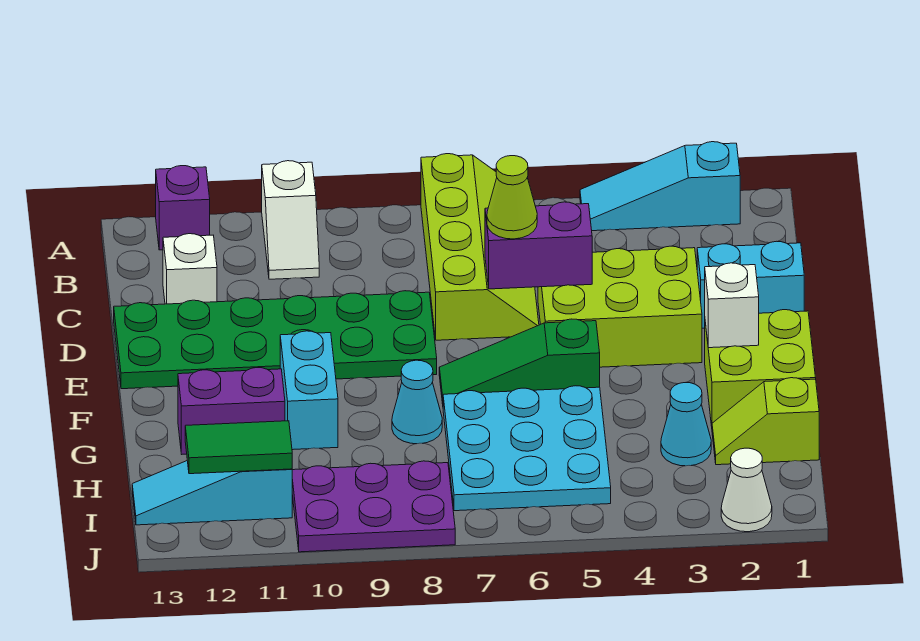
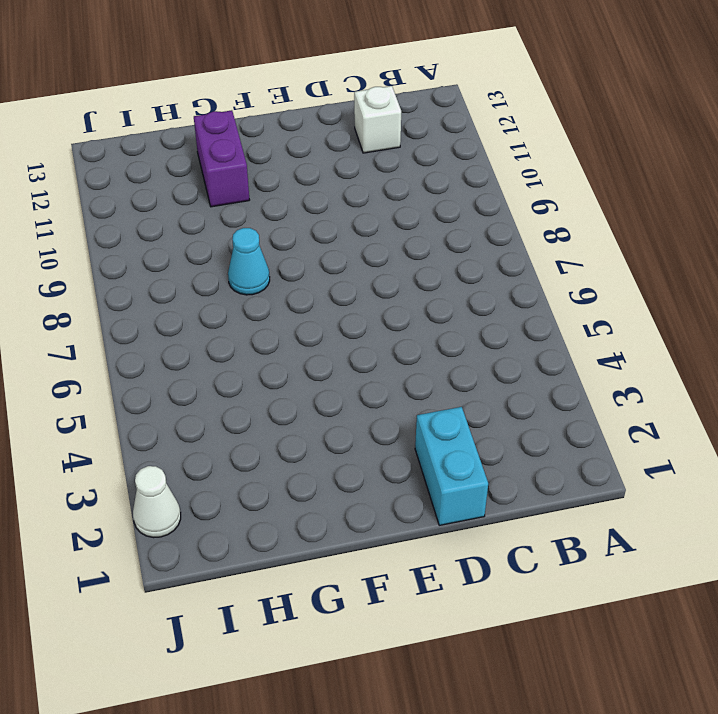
none -> cyan 1x3 slope [580,142,740,231]
none -> lime 2x4 slope [421,154,539,340]
none -> white 1x2 slope [262,161,319,279]

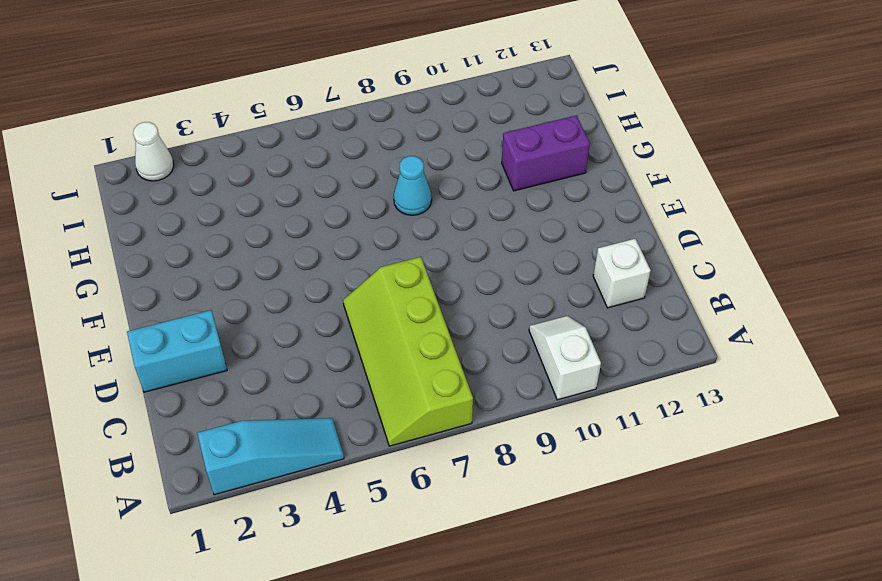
none -> purple 1x1 brick [156,166,210,250]
none -> lime 2x3 brick [538,246,702,367]
none -> green 2x6 plate [114,291,437,389]

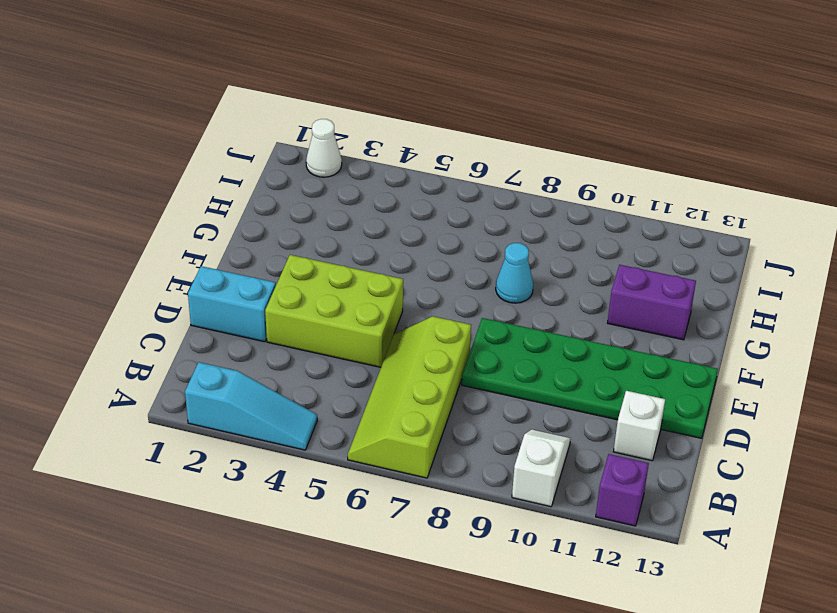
none -> lime 2x2 brick [705,310,816,426]
none -> green 1x3 slope [439,319,600,404]
none -> cyan 1x2 brick [280,331,338,450]

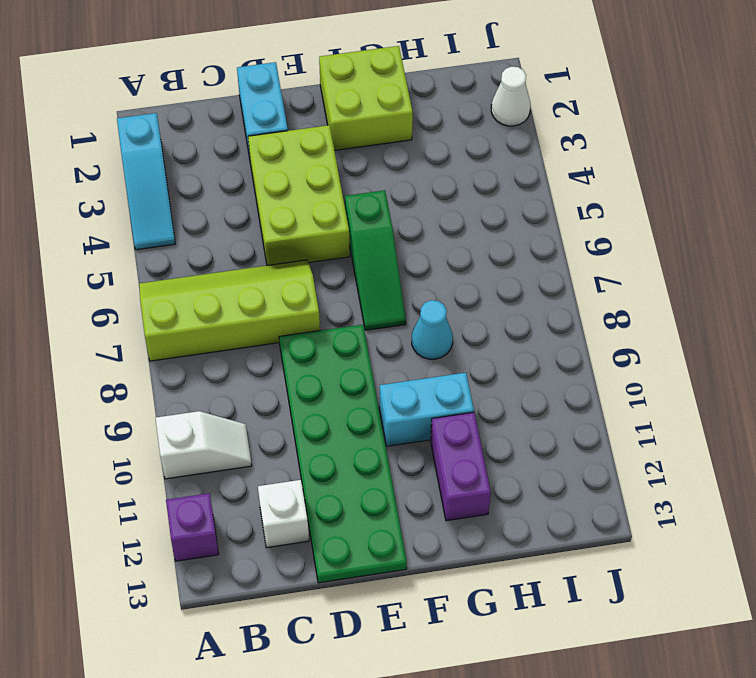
none -> cyan 3x3 plate [443,386,611,511]
none -> lime 1x2 slope [712,378,819,465]
none -> cyan 1x1 cone [661,383,711,466]

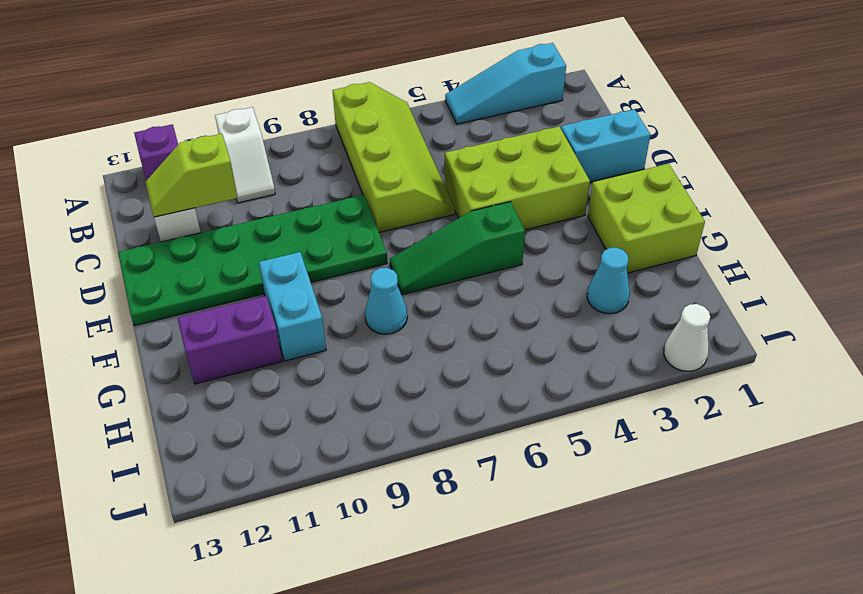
lime 1x2 slope [146,134,238,217] -> lime 1x2 slope moved to [712,378,819,465]
none -> cyan 3x3 plate [443,386,611,511]
none -> purple 2x3 plate [292,461,455,552]
none -> cyan 1x3 slope [132,461,292,525]

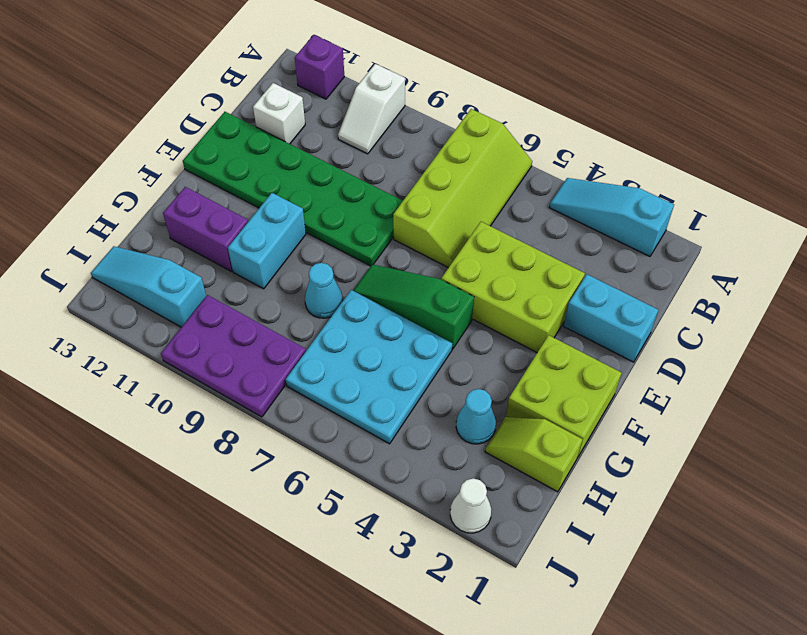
none -> purple 1x2 brick [485,202,592,289]
none -> white 1x1 brick [705,263,759,348]
none -> green 1x2 tile [185,421,292,474]

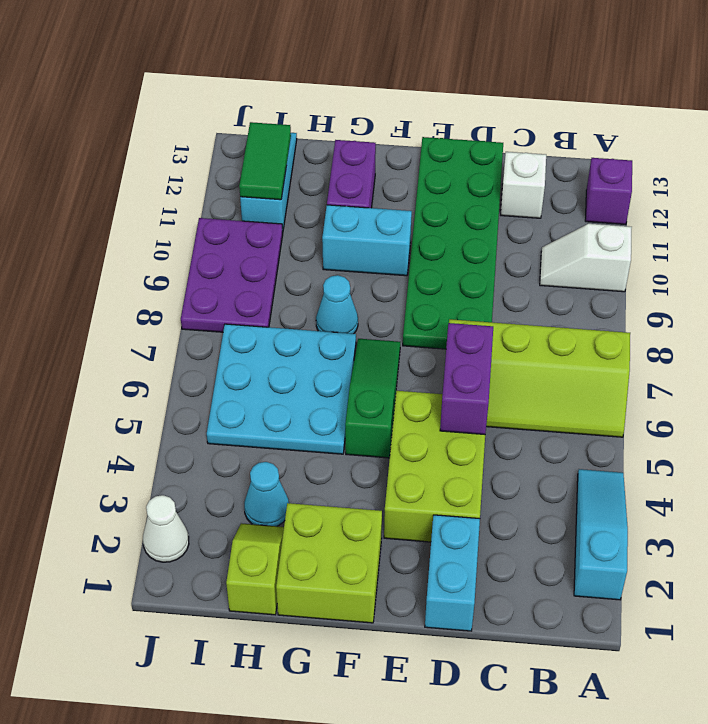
none -> white 1x1 brick [705,263,759,348]
none -> lime 1x1 cone [487,156,537,239]

